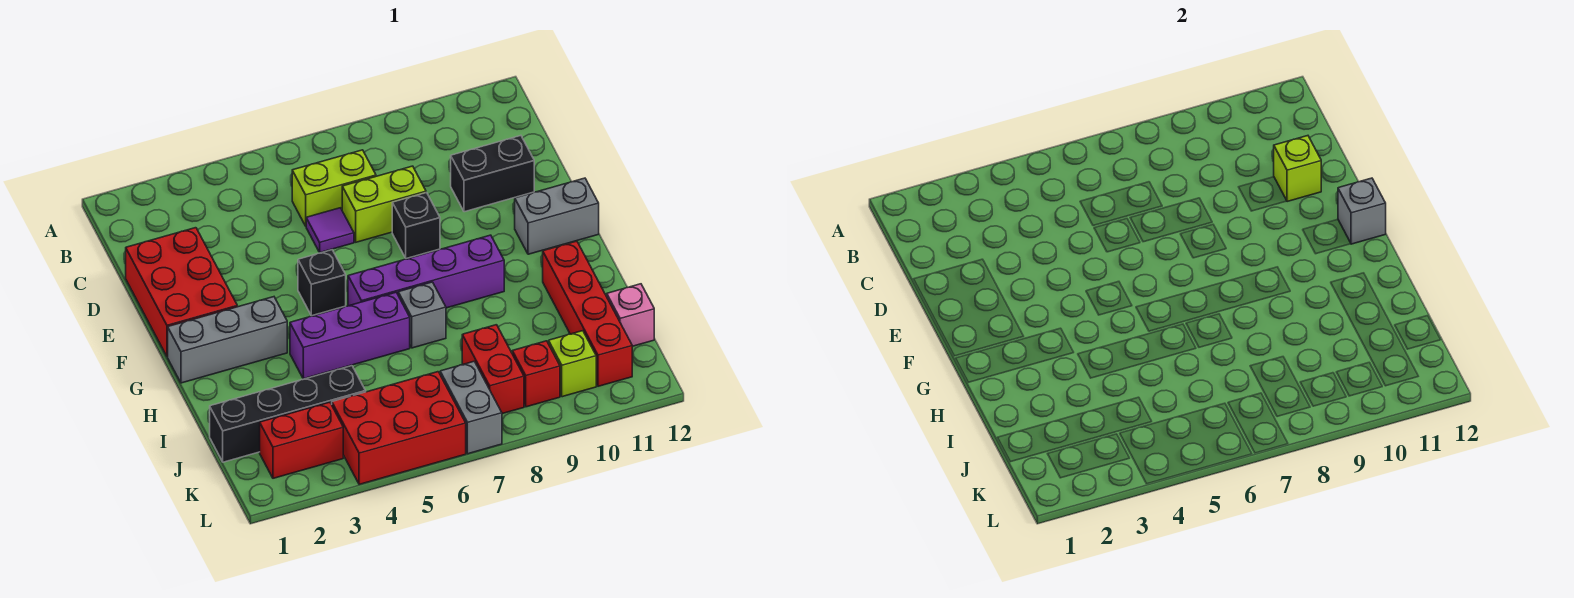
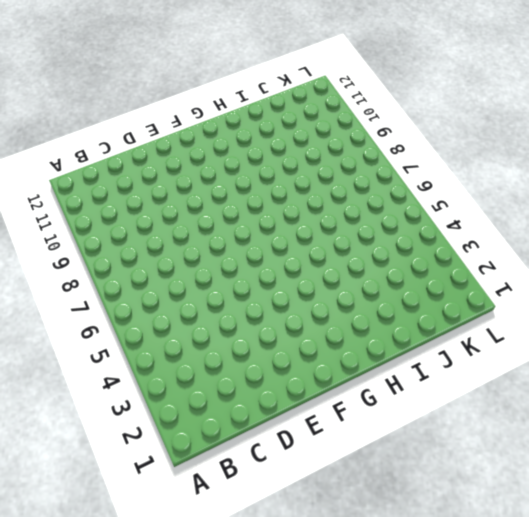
none -> lime 1x2 brick [292,150,376,226]
none -> red 2x3 brick [126,228,237,357]
none -> purple 1x1 tile [306,208,354,253]

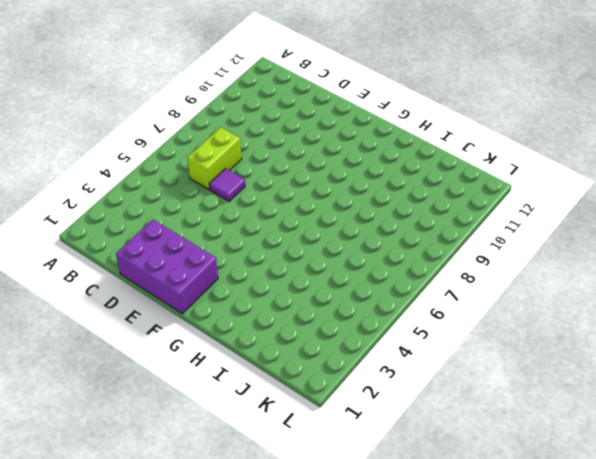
purple 2x3 brick [116,220,218,314] -> red 2x3 brick [126,228,237,357]
none -> lime 1x2 brick [342,166,426,242]
none -> black 1x2 brick [451,136,534,212]
none -> black 1x1 brick [392,193,440,259]

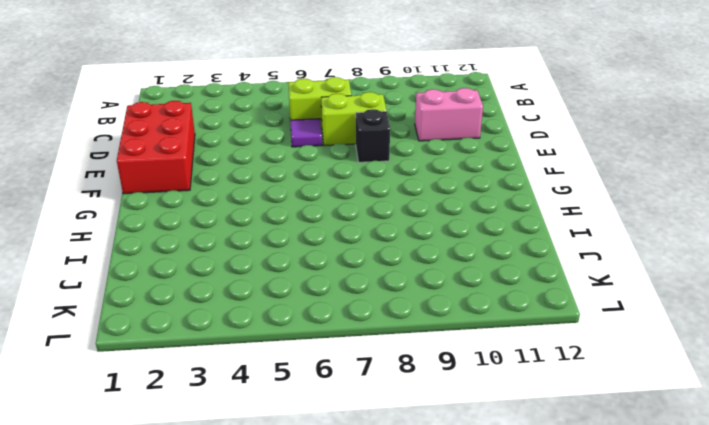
pink 1x2 brick [415,88,483,141] -> black 1x2 brick [451,136,534,212]
none -> black 1x1 brick [298,250,346,316]
none -> grey 1x2 brick [515,178,599,254]
none -> grey 1x3 brick [168,297,287,383]

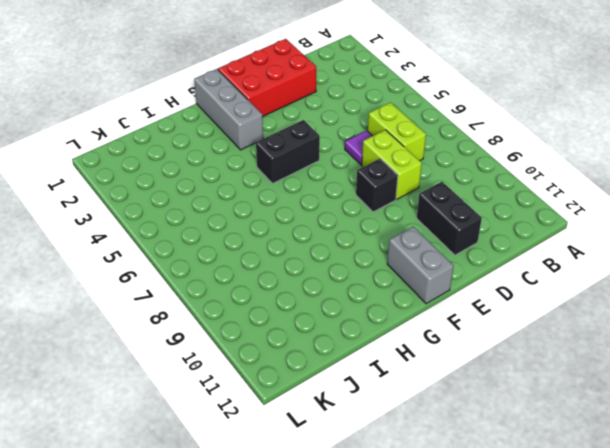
black 1x2 brick [256,120,320,184] -> black 1x1 brick [298,250,346,316]
none -> purple 1x4 brick [348,235,504,308]
none -> purple 1x3 brick [290,292,410,379]
none -> grey 1x1 brick [398,282,446,348]

